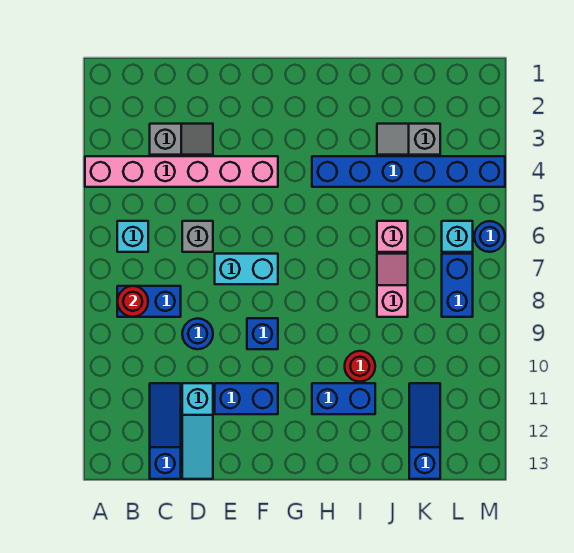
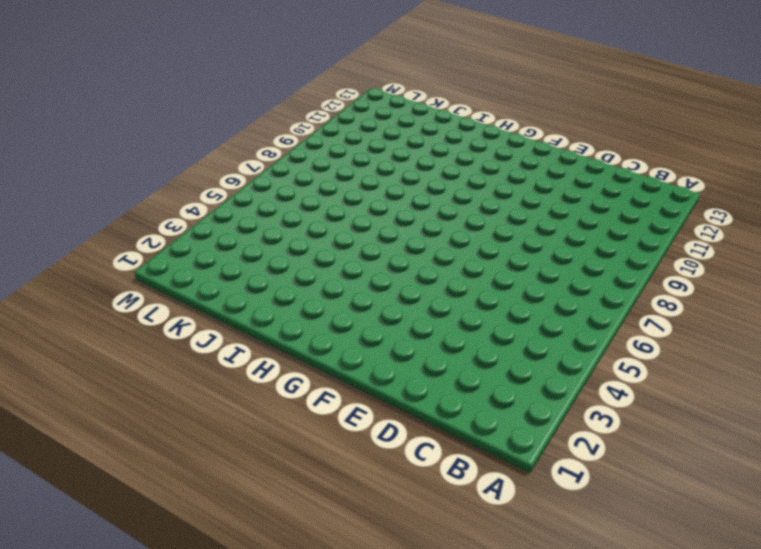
none -> pink 1x6 brick [85,156,278,187]
none -> cyan 1x1 brick [117,221,148,252]
none -> blue 1x2 brick [117,286,181,317]

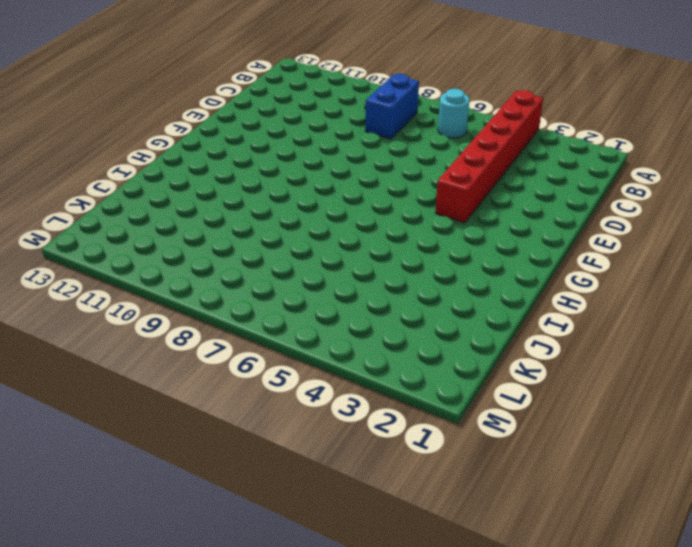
red 1x6 brick [435,90,543,223] -> pink 1x6 brick [85,156,278,187]
cyan 1x1 round brick [438,89,469,138] -> cyan 1x1 brick [117,221,148,252]
none -> grey 1x2 slope [150,124,213,155]
none -> blue 1x3 slope [150,383,181,479]
none -> grey 1x1 brick [182,221,213,252]

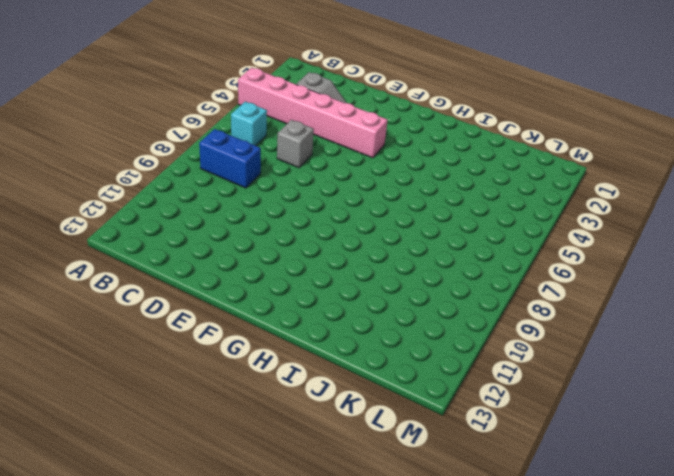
none -> blue 1x3 slope [150,383,181,479]
none -> blue 1x1 round brick [182,318,213,349]
none -> cyan 1x3 slope [182,383,213,479]

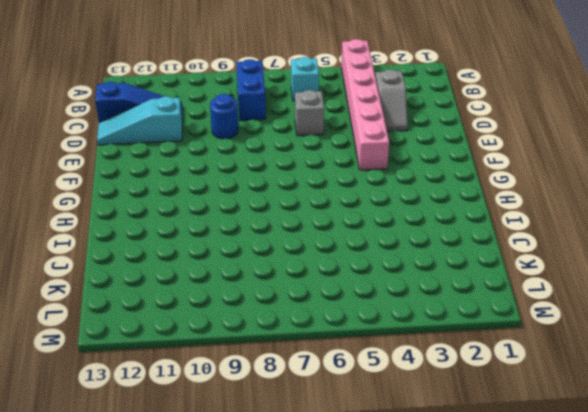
none -> cyan 1x2 brick [215,254,278,284]
none -> blue 1x2 brick [215,383,278,414]
none -> blue 1x1 brick [247,318,278,349]

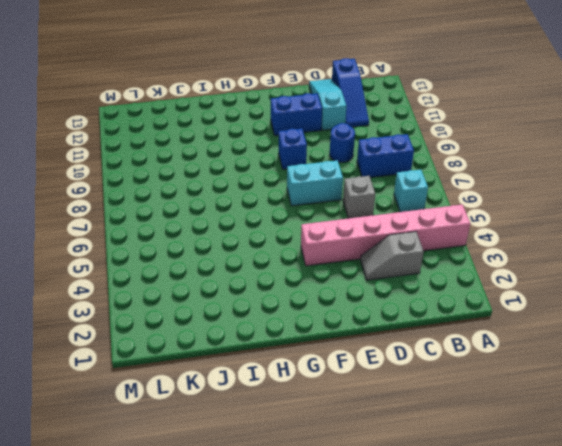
none -> blue 1x6 brick [312,156,505,187]
none -> blue 1x2 brick [312,383,375,414]
none -> red 1x1 round brick [345,351,375,382]

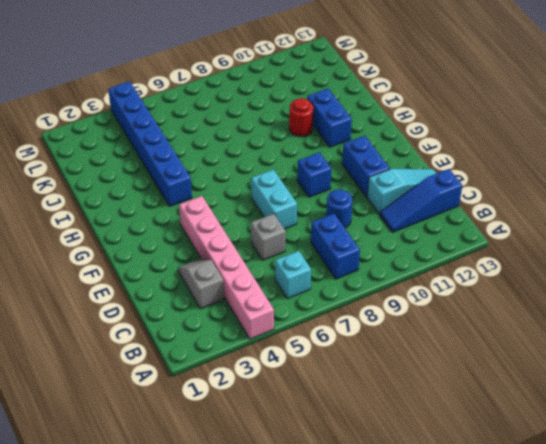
none -> grey 1x2 slope [377,124,440,155]
none -> pink 1x1 brick [377,221,408,252]
none -> pink 1x2 slope [377,254,408,317]

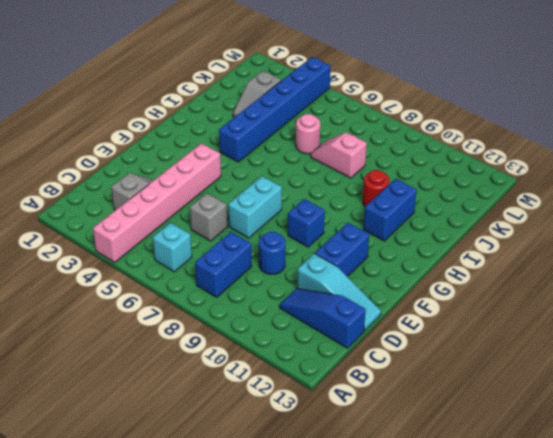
pink 1x1 round brick [296,114,320,154] -> pink 1x1 brick [377,221,408,252]
none -> blue 1x3 slope [409,383,440,479]
none -> cyan 1x1 brick [442,221,473,252]
none -> blue 1x2 brick [442,254,473,317]

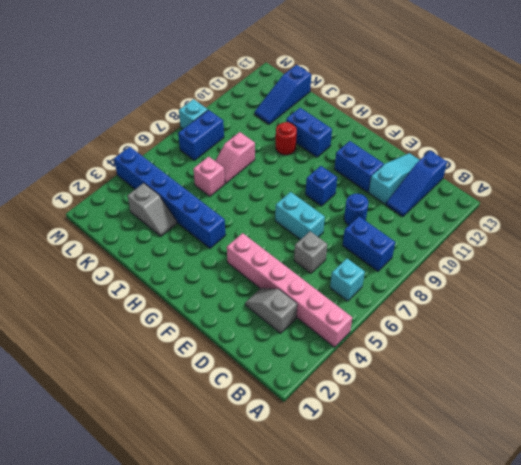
cyan 1x1 brick [179,99,208,129] -> cyan 1x1 brick moved to [442,221,473,252]
none -> blue 1x1 round brick [474,221,505,252]
none -> red 1x1 round brick [117,286,148,317]

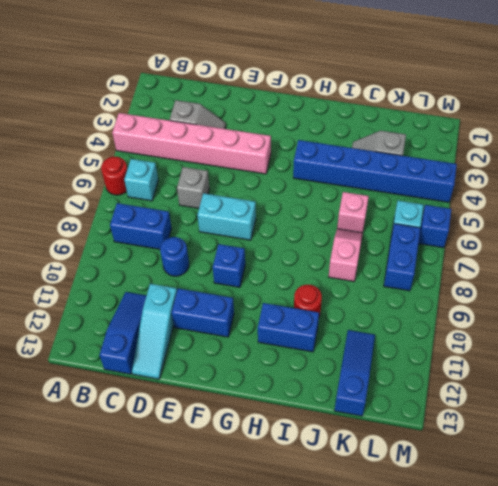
red 1x1 round brick [101,157,127,195] -> red 1x1 round brick moved to [117,286,148,317]
blue 1x1 brick [419,205,451,248] -> blue 1x1 round brick [474,221,505,252]

